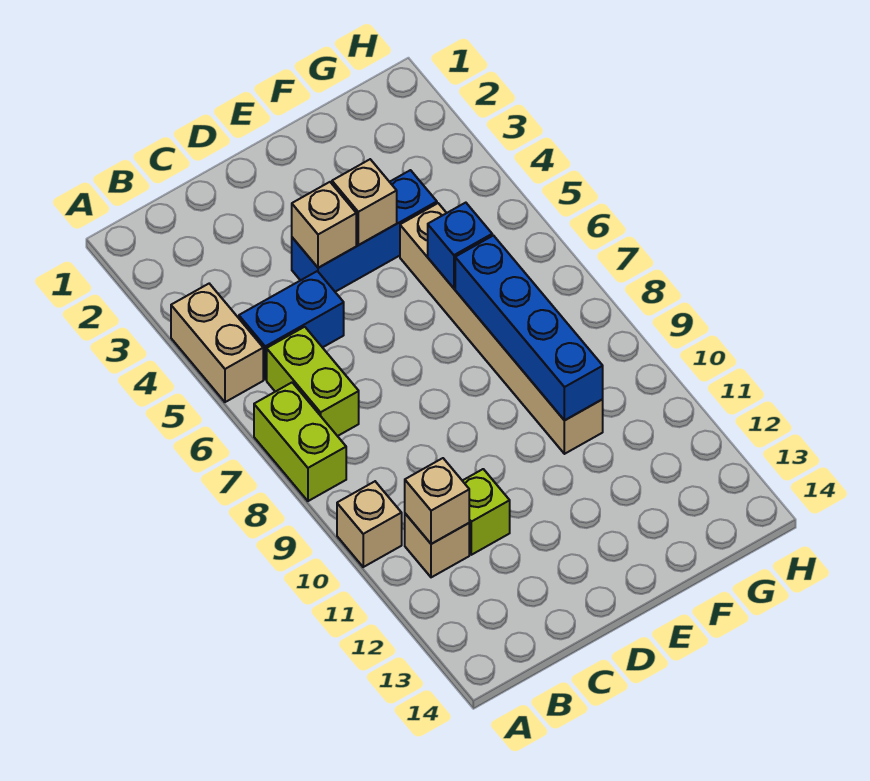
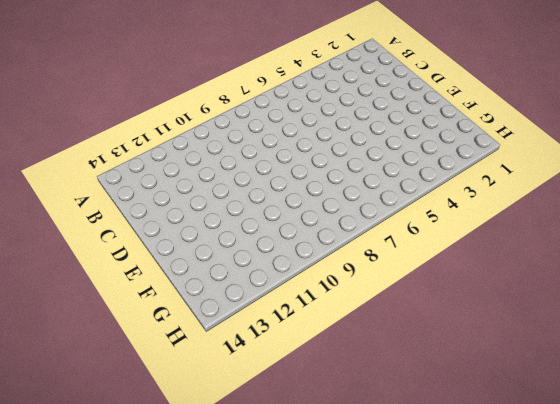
none -> tan 1x2 brick [171,284,263,402]
none -> lime 1x2 brick [254,383,346,501]
none -> tan 1x1 brick [337,481,402,567]

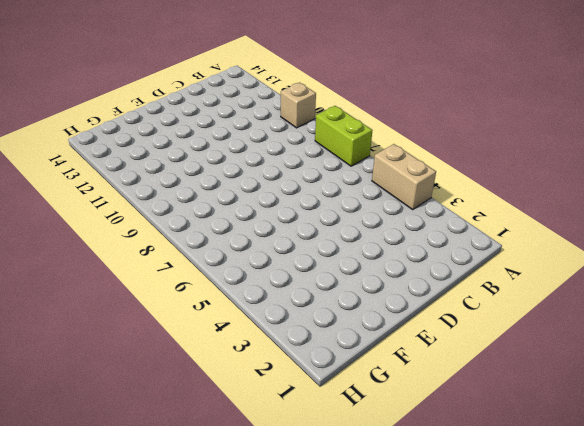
none -> blue 1x2 brick [239,271,344,379]
none -> lime 1x2 brick [267,327,359,436]
none -> tan 1x1 brick [405,514,469,577]

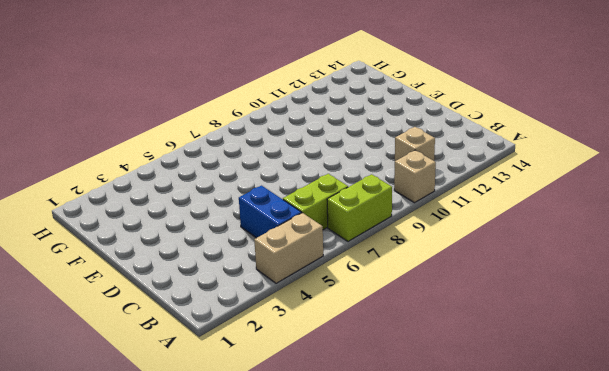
none -> lime 1x1 brick [463,469,510,555]
none -> blue 1x3 brick [292,170,437,292]
none -> tan 1x6 brick [400,203,603,454]

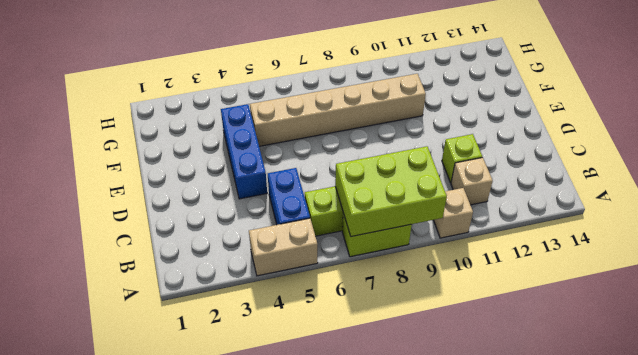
lime 2x3 brick [335,146,447,237] -> none
none -> tan 1x1 brick [405,458,469,544]
none -> tan 1x1 brick [292,182,356,268]
none -> tan 1x1 brick [332,159,397,245]

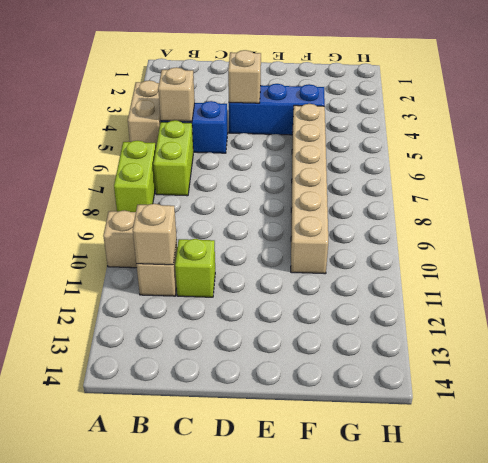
tan 1x1 brick [158,67,195,121] -> tan 1x1 brick moved to [332,159,397,245]
none -> blue 1x1 brick [428,203,492,288]
none -> blue 1x4 brick [455,236,603,420]

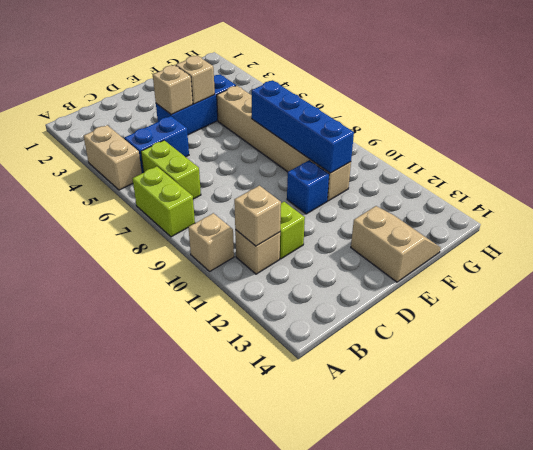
blue 1x1 brick [287,160,329,214] -> blue 1x1 brick moved to [428,203,492,288]
tan 2x2 slope [351,206,441,282] -> none

